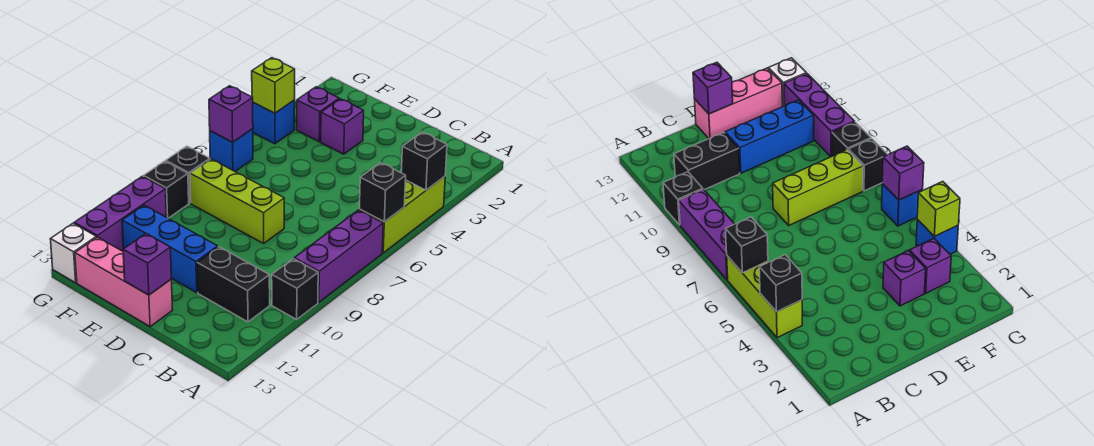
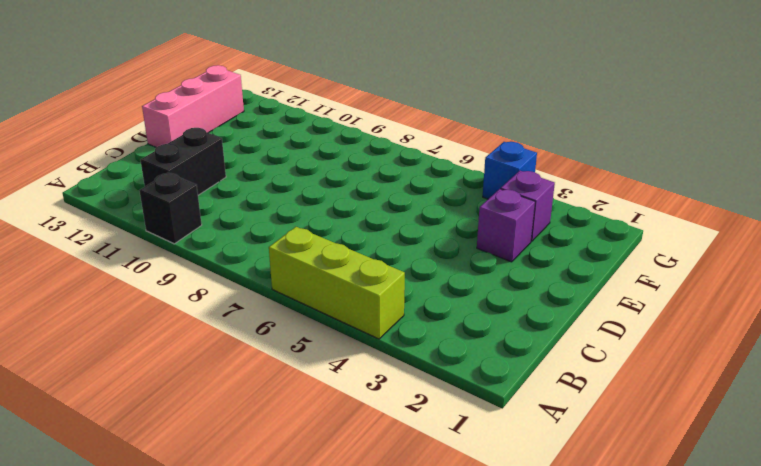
none -> purple 1x3 brick [294,210,383,302]
none -> lime 1x3 brick [190,159,284,243]
none -> blue 1x3 brick [122,205,218,293]

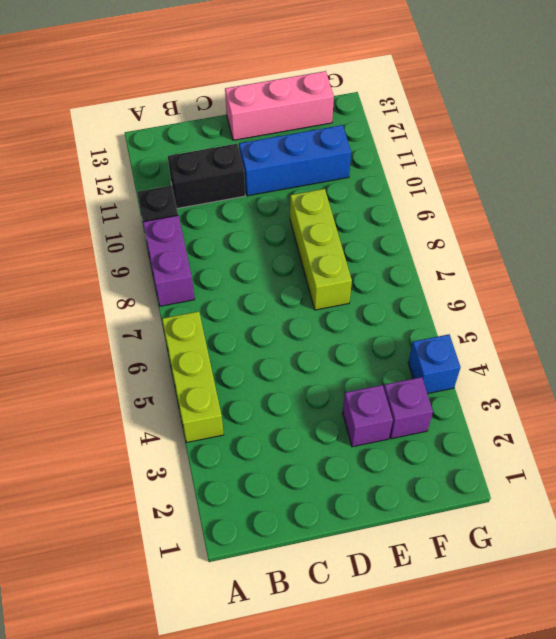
purple 1x2 brick [143,215,195,306] -> purple 1x3 brick [294,210,383,302]
lime 1x3 brick [290,189,352,310] -> lime 1x3 brick turned to [190,159,284,243]
none -> blue 1x1 brick [210,129,253,171]
none -> black 1x1 brick [166,146,210,203]
none -> black 1x1 brick [144,161,189,218]

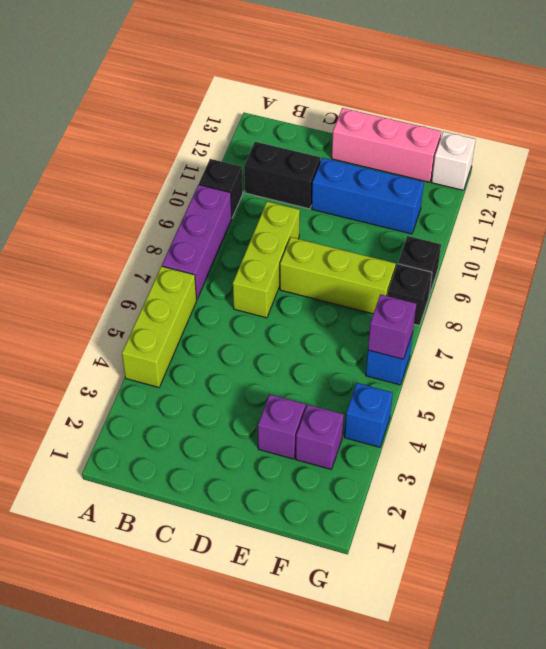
lime 1x3 brick [233,202,300,318] -> none
none -> purple 1x3 brick [74,176,166,251]
none -> black 1x1 brick [401,132,447,190]
none -> black 1x1 brick [359,163,406,222]

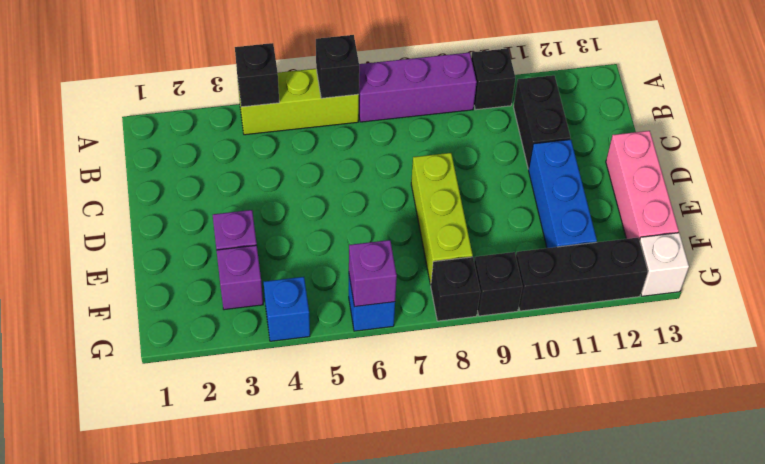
black 1x3 brick [516,238,648,311] -> purple 1x3 brick [74,176,166,251]
none -> purple 1x1 brick [123,233,171,295]
none -> lime 1x1 brick [252,58,295,113]

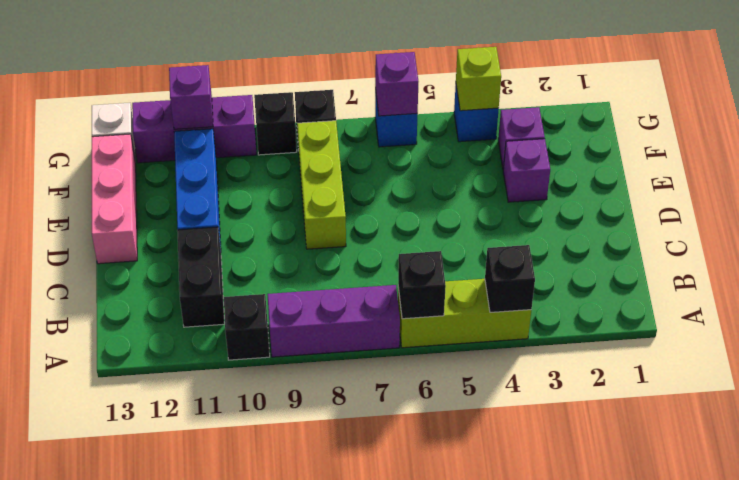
purple 1x1 brick [169,65,213,129] -> purple 1x1 brick moved to [123,233,171,295]

